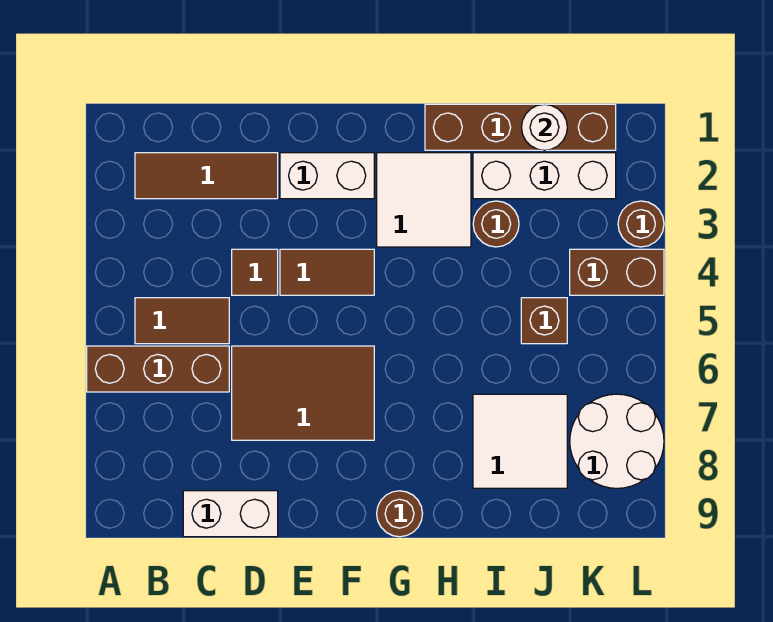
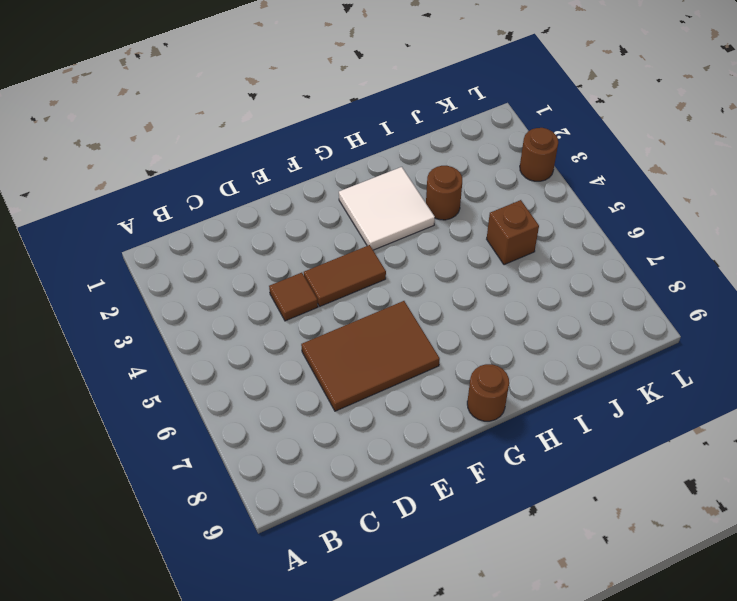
none -> brown 1x3 brick [87,346,229,392]
none -> brown 1x3 tile [135,153,278,199]
none -> brown 1x2 tile [135,298,229,344]

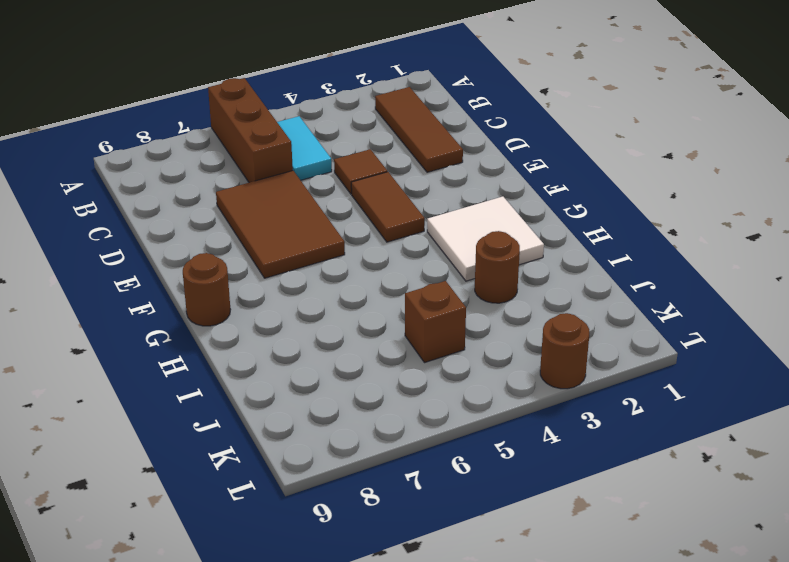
cyan 1x2 tile [277,116,332,180] -> brown 1x2 tile [135,298,229,344]
none -> white 1x2 brick [183,491,278,537]
none -> white 1x2 brick [280,153,374,199]
none -> brown 1x4 brick [425,104,616,150]

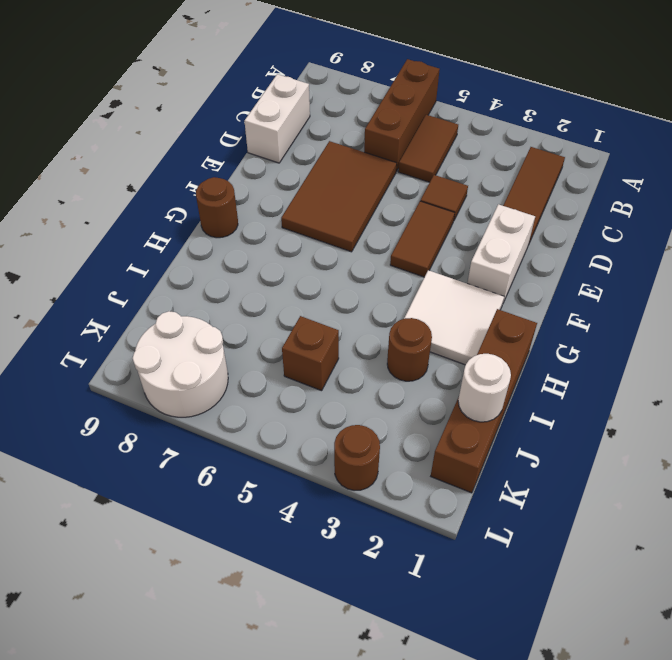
none -> white 1x3 brick [473,153,616,199]
none -> white 2x2 tile [473,394,567,488]
none -> brown 1x2 brick [570,249,664,295]

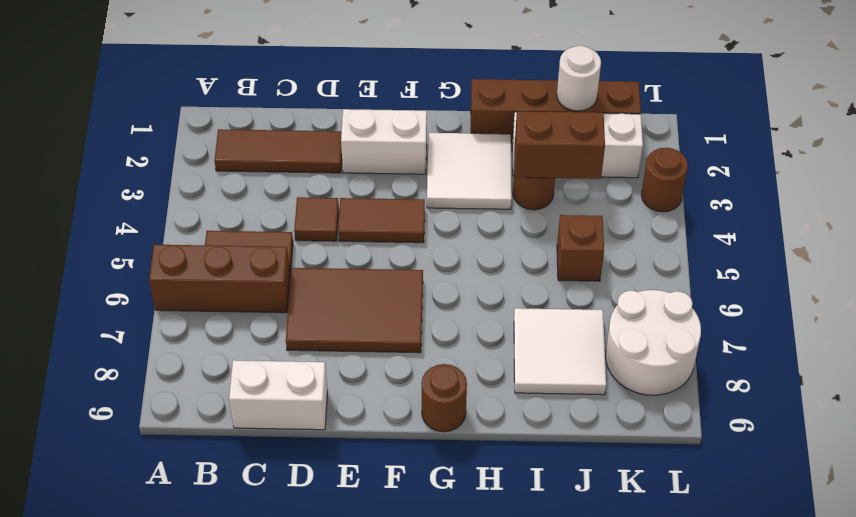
brown 1x2 brick [515,111,605,179] -> brown 1x2 brick moved to [570,249,664,295]

